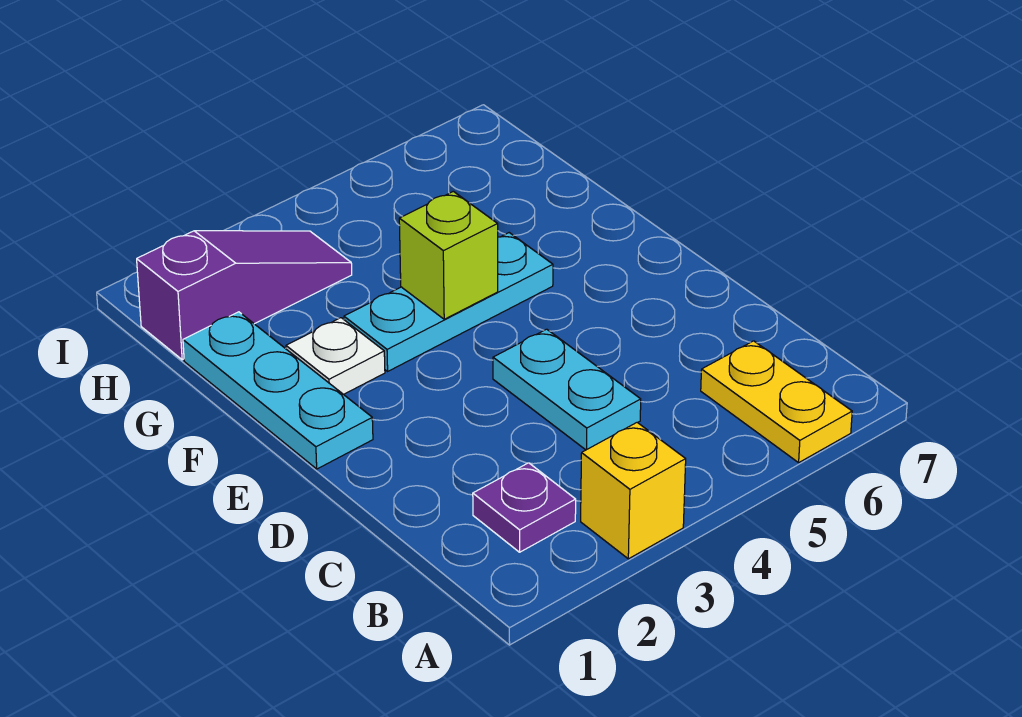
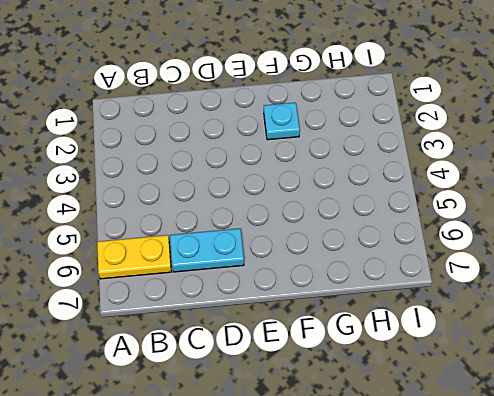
cyan 1x2 plate [170,228,244,272] -> cyan 1x2 plate moved to [493,329,641,450]
cyan 1x1 plate [264,102,300,140] -> white 1x1 plate [286,318,385,395]
none -> yellow 1x1 brick [581,423,686,559]
none -> purple 1x1 plate [473,463,576,552]

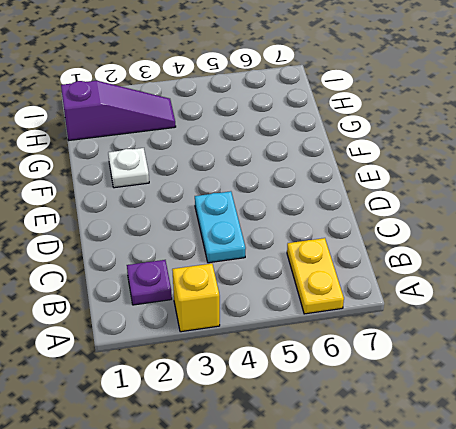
none -> cyan 1x3 plate [183,312,373,469]
none -> cyan 1x3 plate [344,233,553,371]

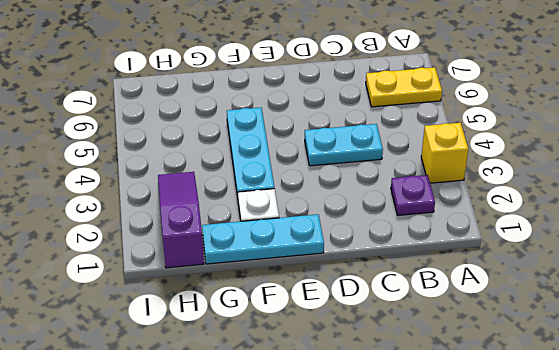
none -> lime 1x1 brick [399,191,498,319]

